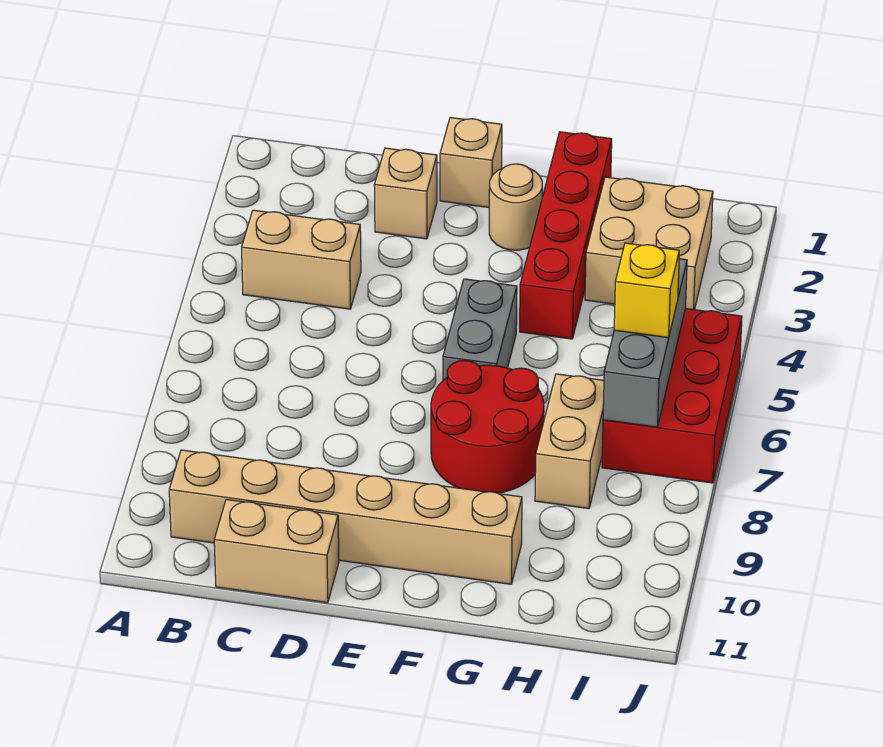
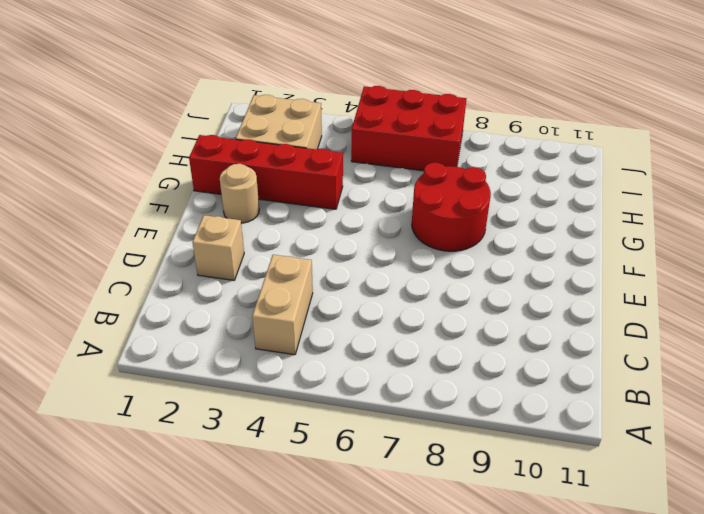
none -> tan 1x6 brick [169,450,522,584]
none -> tan 1x2 brick [214,499,339,603]
none -> tan 1x1 brick [440,118,502,207]

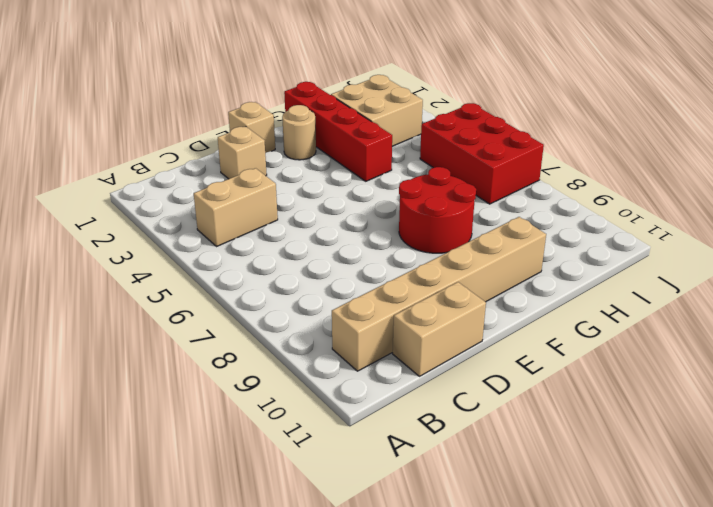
none -> grey 1x2 brick [443,279,517,380]
none -> tan 1x2 brick [535,374,604,509]
none -> grey 1x3 brick [603,259,687,427]

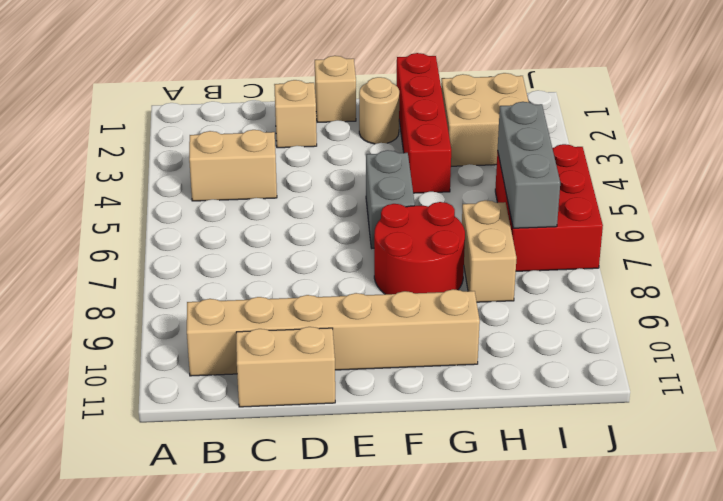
none -> yellow 1x1 brick [614,243,679,338]

